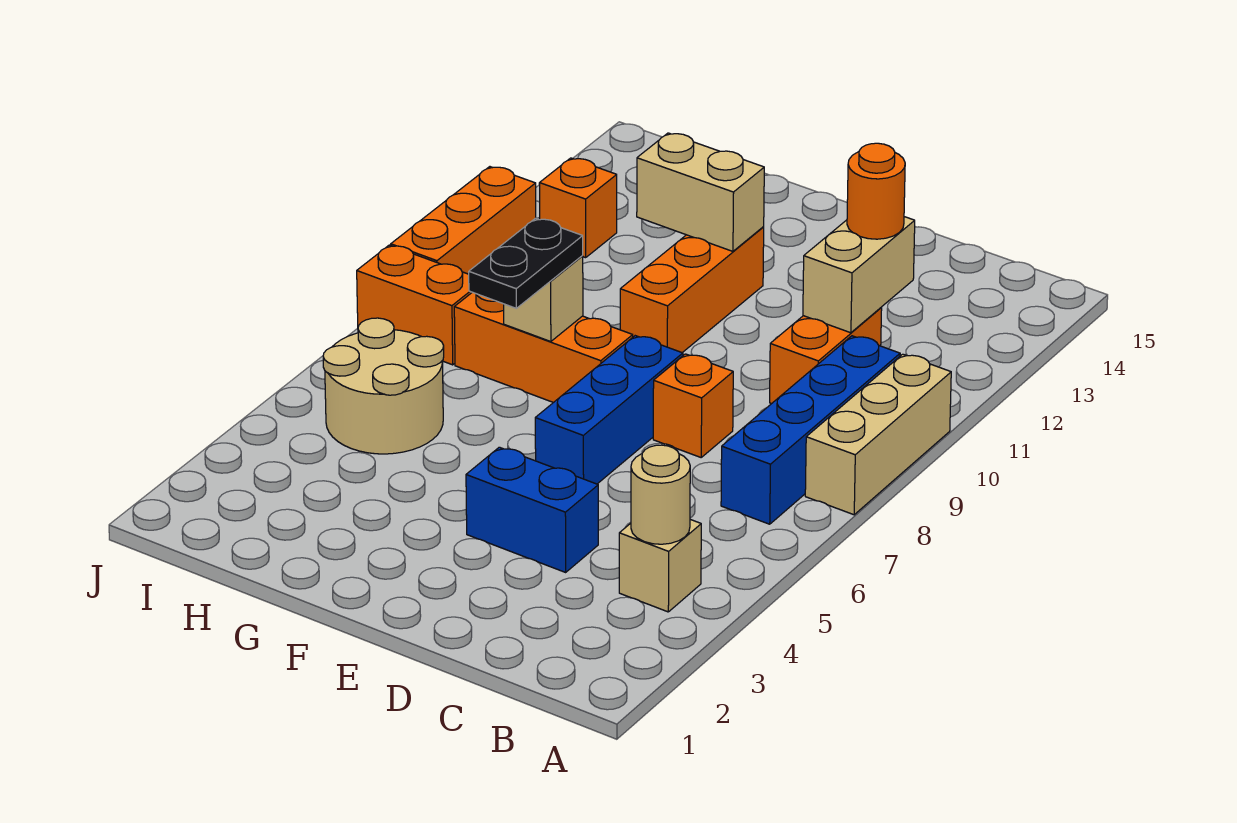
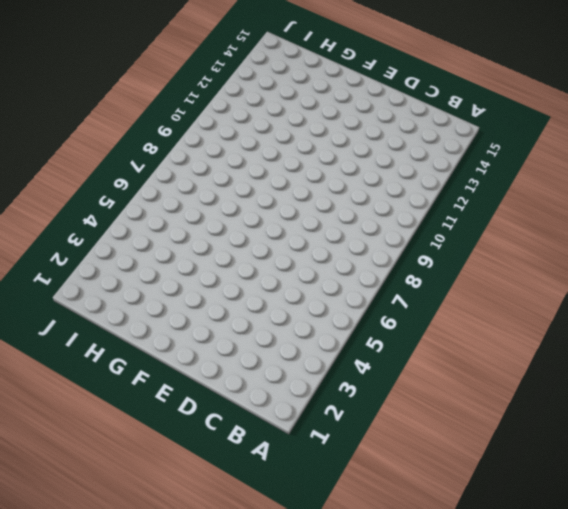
none -> tan 1x3 brick [805,354,951,515]
none -> tan 1x1 brick [619,519,701,612]
none -> blue 1x4 brick [721,336,900,524]

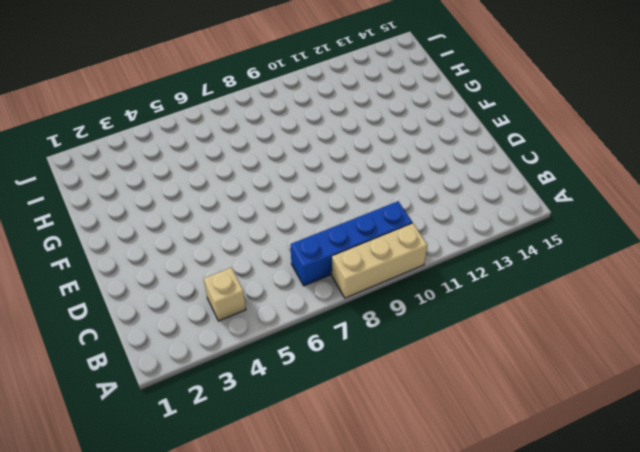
none -> orange 1x2 brick [770,308,882,404]
none -> blue 1x2 brick [466,447,598,572]
none -> orange 1x1 brick [653,354,733,457]

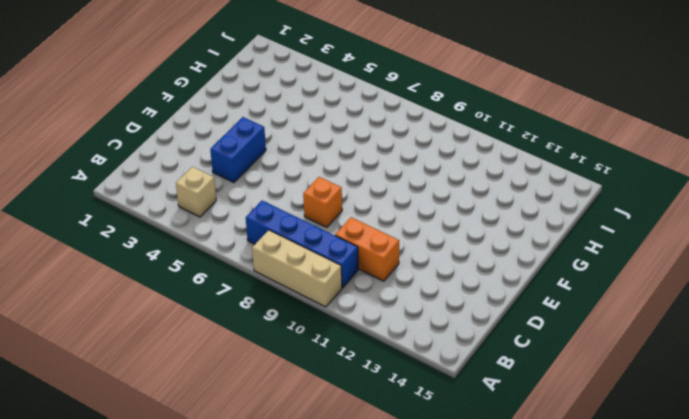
none -> blue 1x3 brick [535,336,683,484]
none -> orange 1x3 brick [454,292,633,403]
none -> orange 1x3 brick [620,227,764,353]

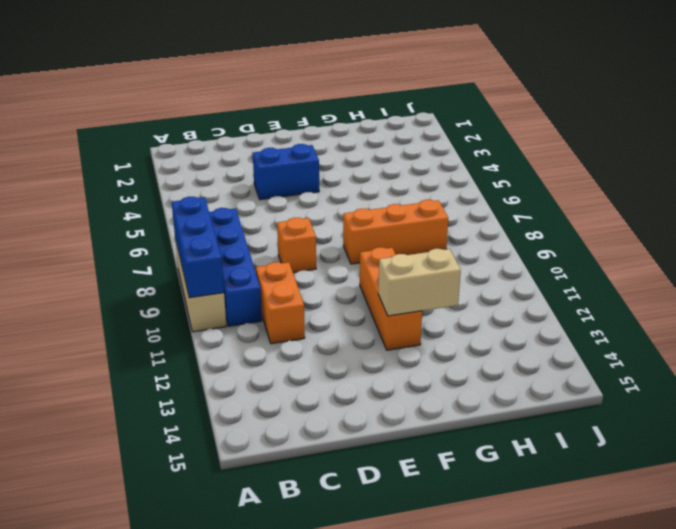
blue 1x3 brick [172,197,224,298] -> blue 1x3 brick moved to [535,336,683,484]
none -> tan 1x1 brick [619,519,701,612]
none -> tan 2x2 round brick [323,318,444,454]
none -> orange 1x2 brick [357,245,472,365]

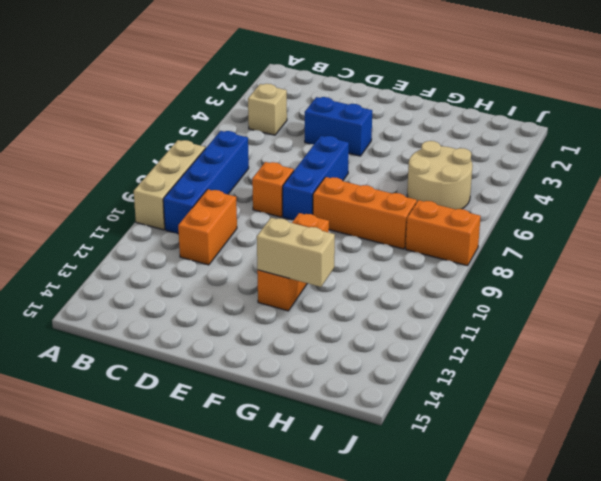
none -> orange 1x1 brick [539,158,617,258]
none -> orange 1x3 brick [391,167,536,274]
none -> tan 1x1 round brick [631,445,690,544]

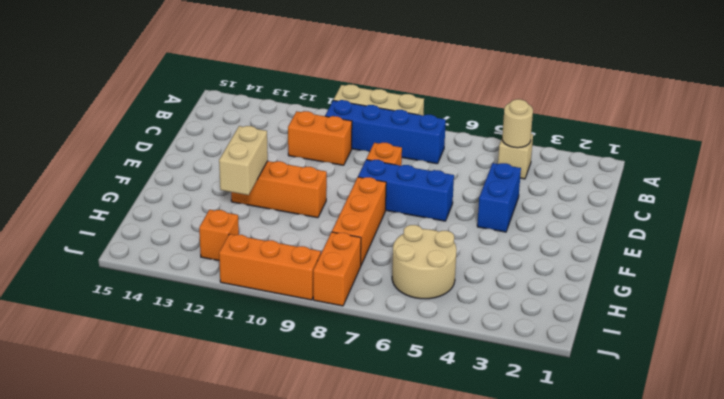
none -> tan 1x2 brick [803,217,915,333]
none -> tan 1x1 brick [504,256,583,342]
none -> orange 1x1 round brick [847,143,905,239]

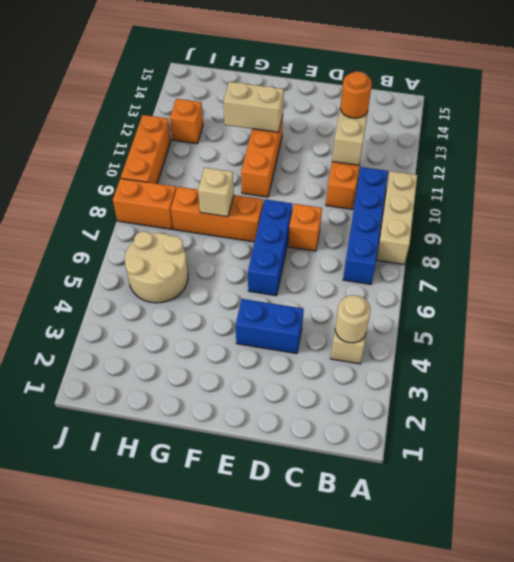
none -> black 1x2 plate [469,218,583,308]

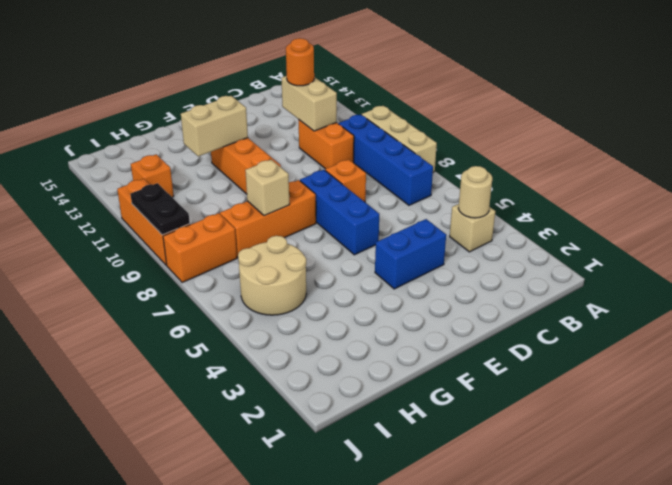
black 1x2 plate [130,183,190,235] -> black 1x2 plate moved to [469,218,583,308]

